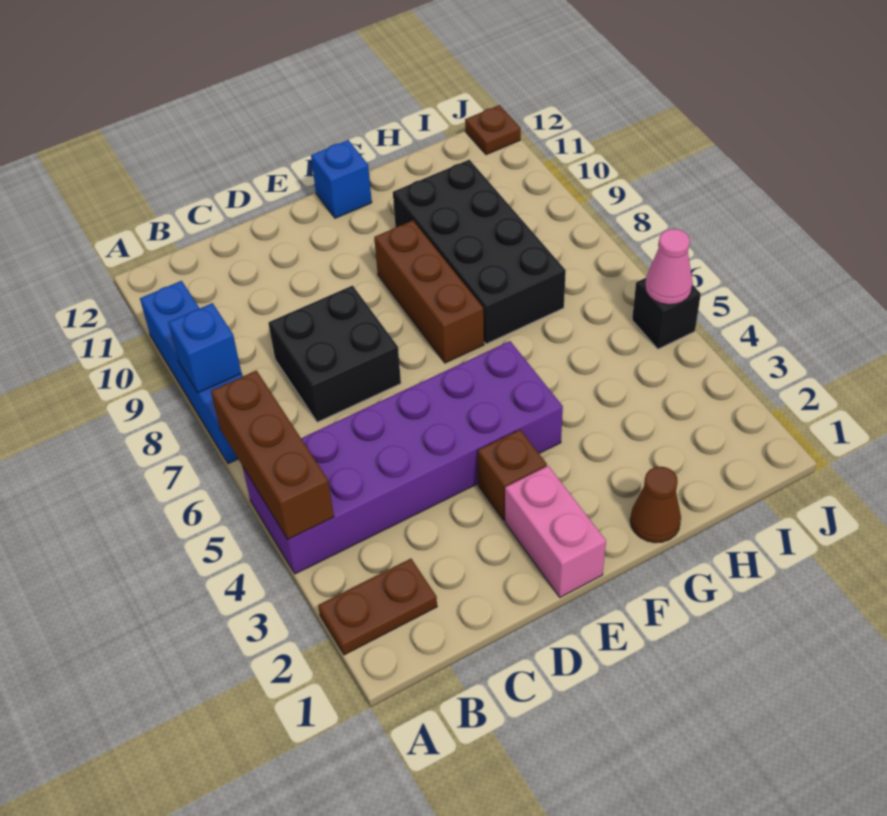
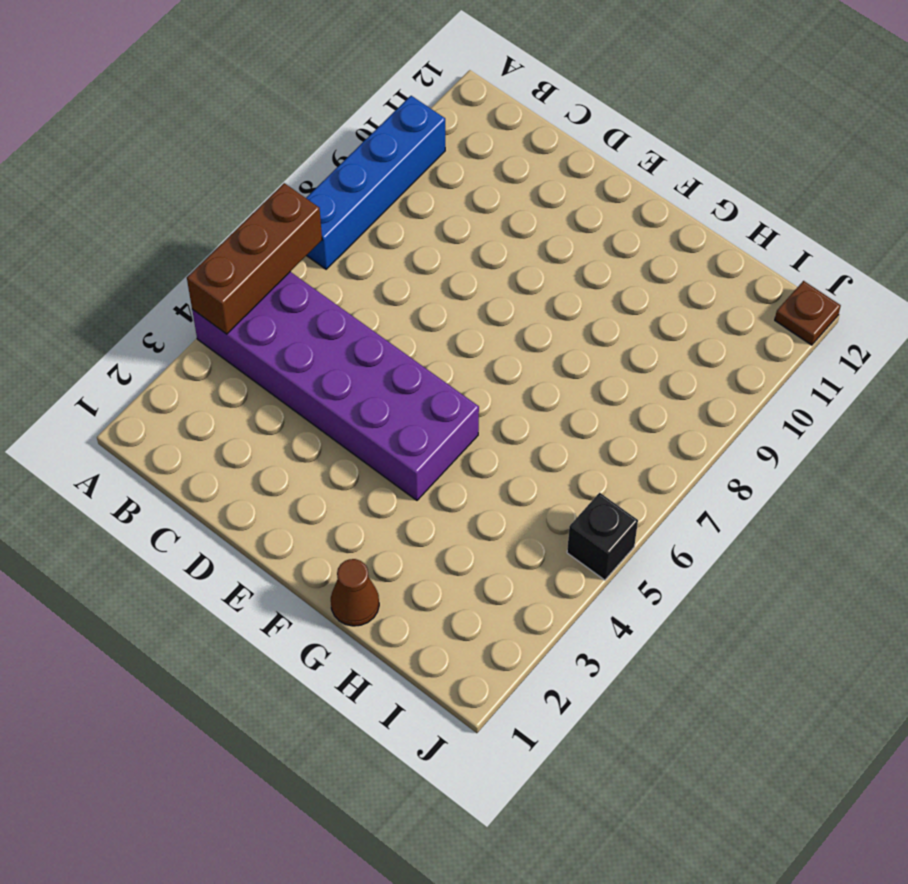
none -> brown 1x2 plate [318,559,437,655]
none -> black 2x2 brick [268,286,401,422]
none -> pink 1x2 brick [505,466,606,597]

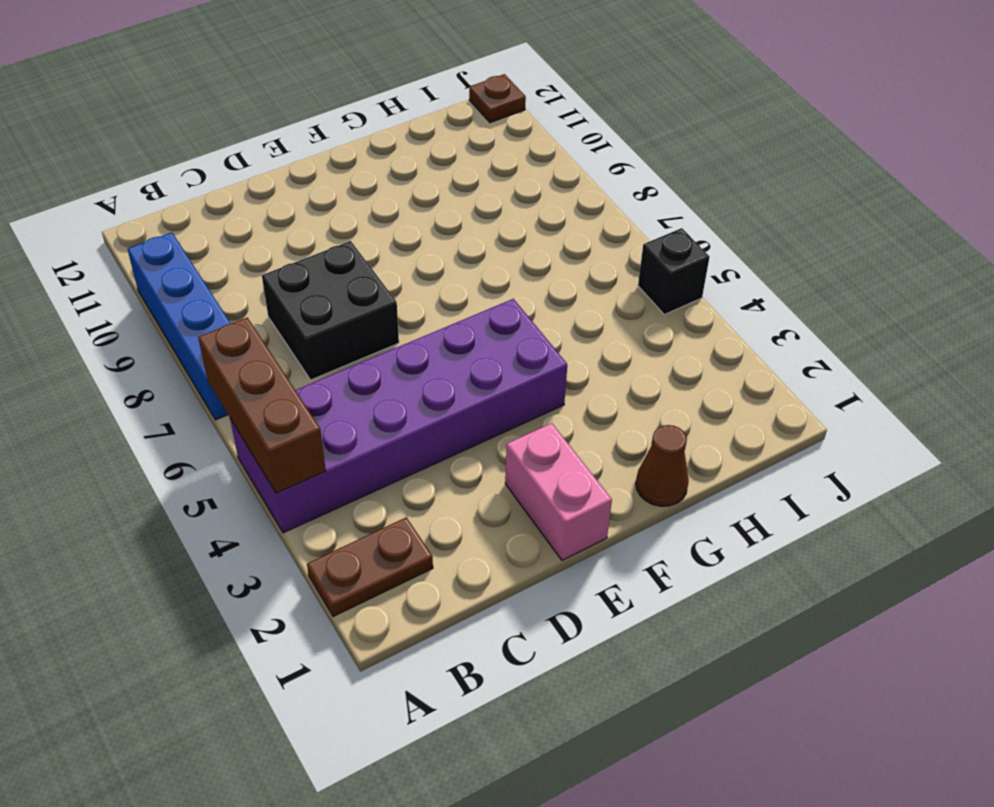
none -> brown 1x1 brick [478,430,547,520]
none -> brown 1x3 brick [374,220,484,363]
none -> blue 1x1 brick [311,140,372,218]

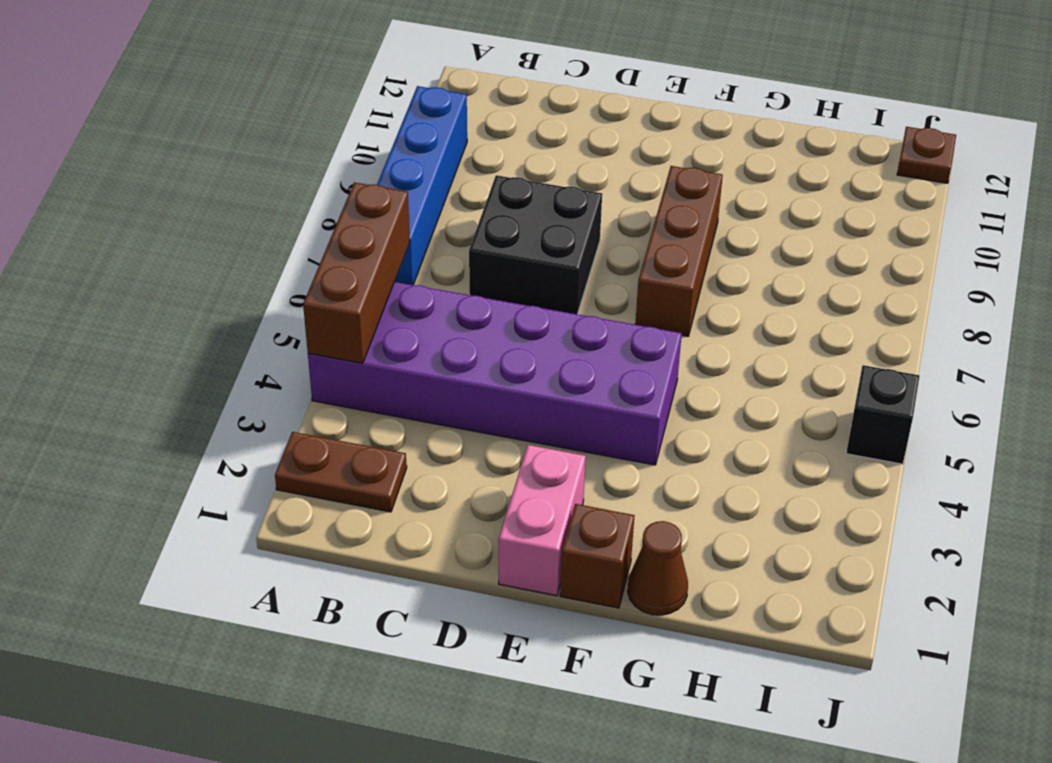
brown 1x1 brick [560,504,634,608] -> brown 1x1 brick moved to [478,430,547,520]
none -> blue 1x1 brick [311,140,372,218]
none -> black 2x4 brick [393,160,566,344]
none -> blue 1x1 brick [168,303,242,393]

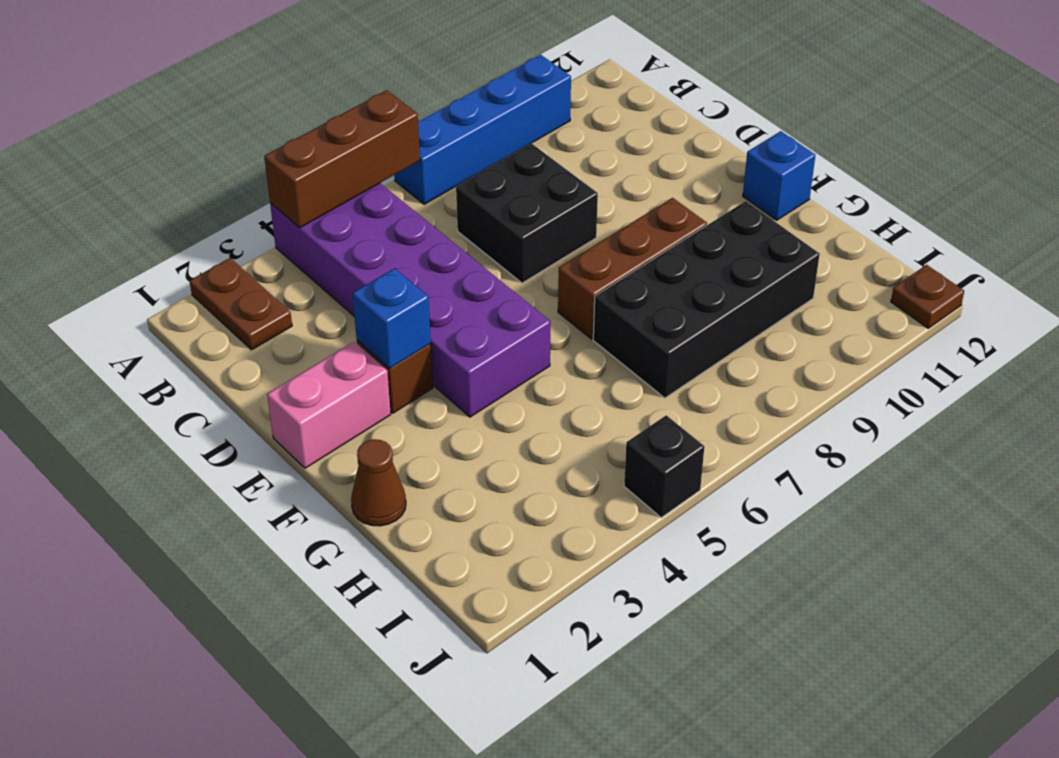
blue 1x1 brick [353,268,431,369] -> blue 1x1 brick moved to [168,303,242,393]
none -> pink 1x1 cone [645,229,693,305]

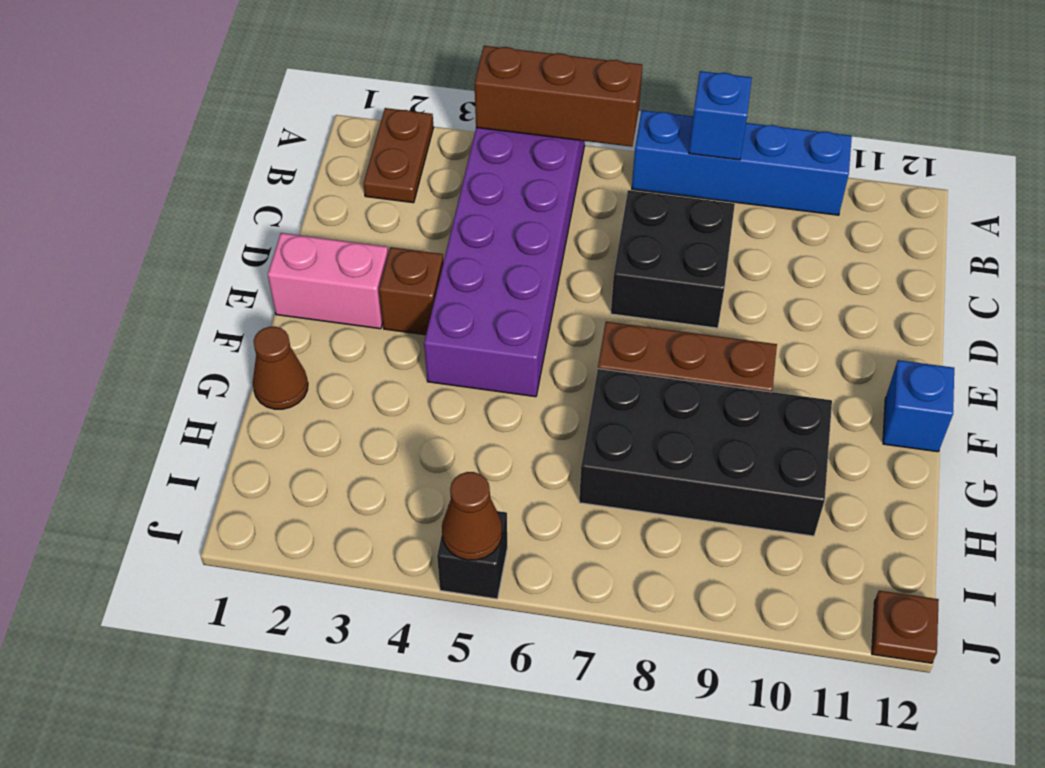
brown 1x1 cone [442,472,502,560] -> pink 1x1 cone [645,229,693,305]

